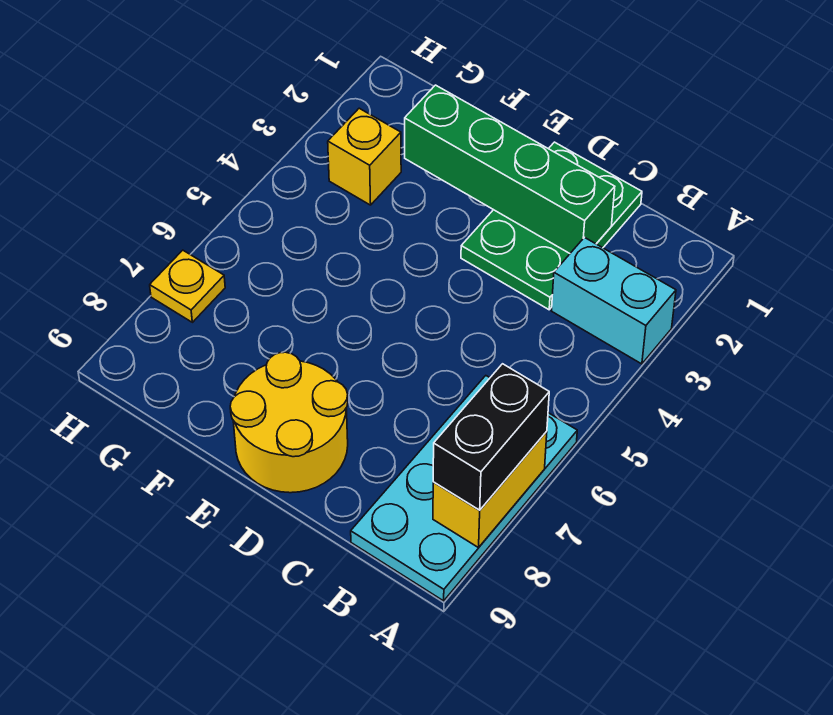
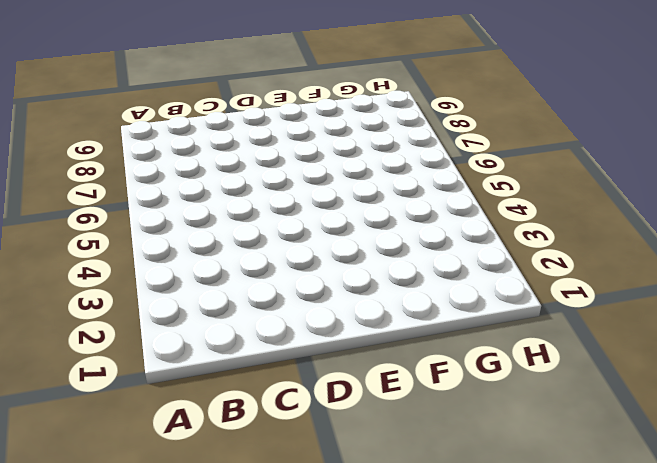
none -> cyan 1x2 brick [552,238,676,364]
none -> cyan 2x4 plate [351,376,577,601]

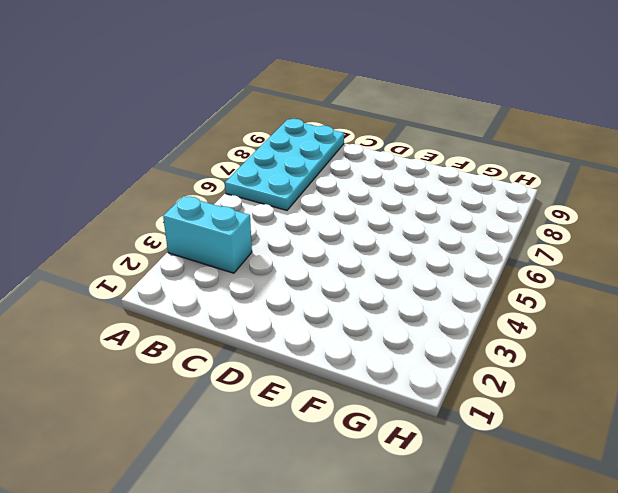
none -> green 2x3 plate [461,142,642,310]
none -> yellow 2x2 round brick [230,352,348,493]

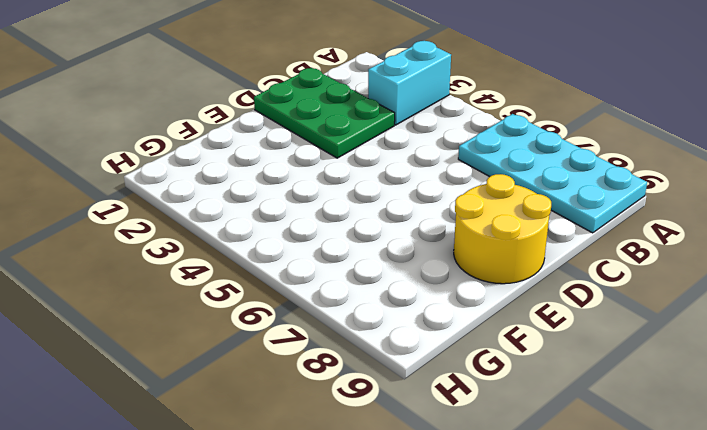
none -> yellow 1x1 brick [328,108,401,205]
none -> yellow 1x1 plate [150,250,225,322]

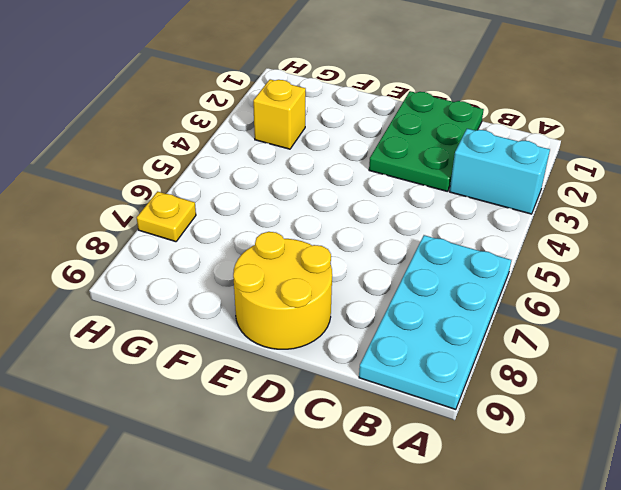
none -> yellow 1x2 brick [433,431,547,548]
none -> green 1x4 brick [405,85,615,253]

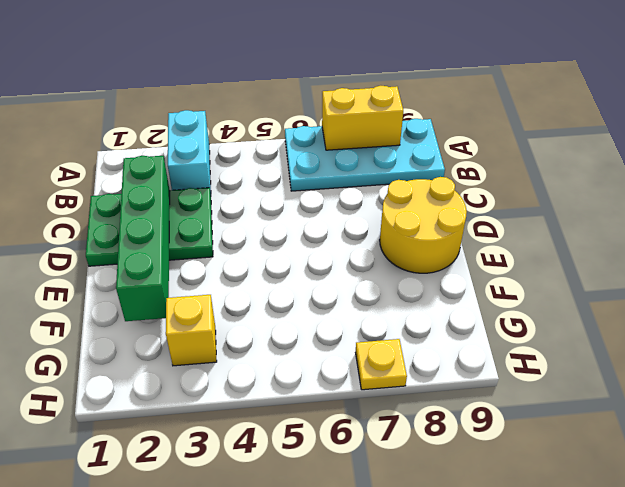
none -> black 1x2 brick [433,364,549,510]

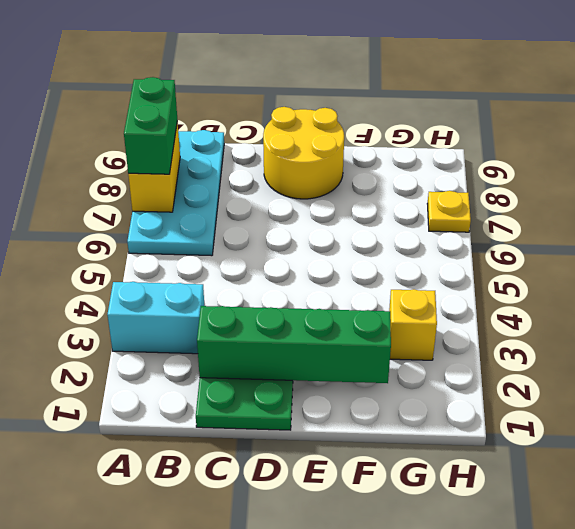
green 1x2 brick [124,77,177,174] -> black 1x2 brick [433,364,549,510]

